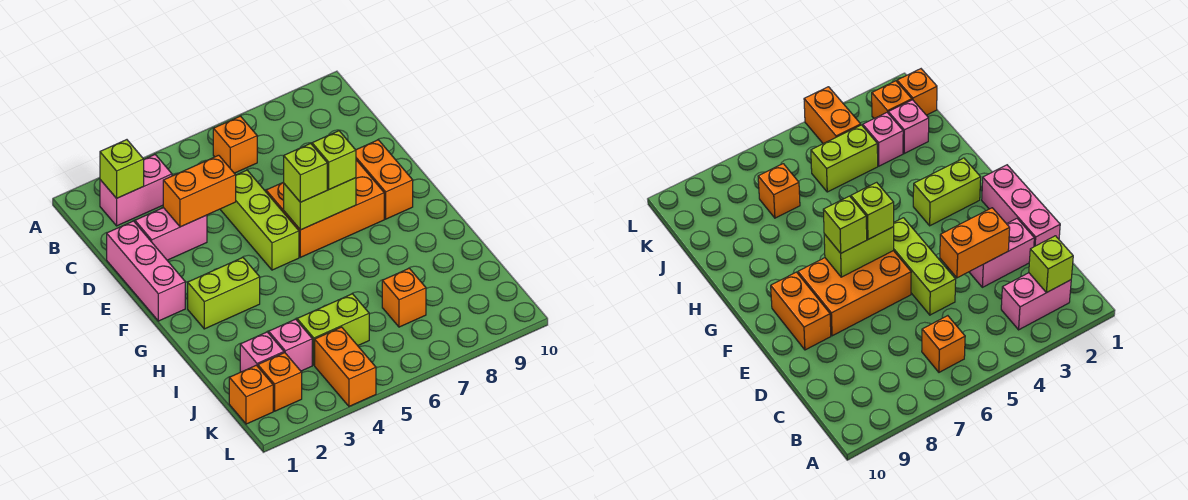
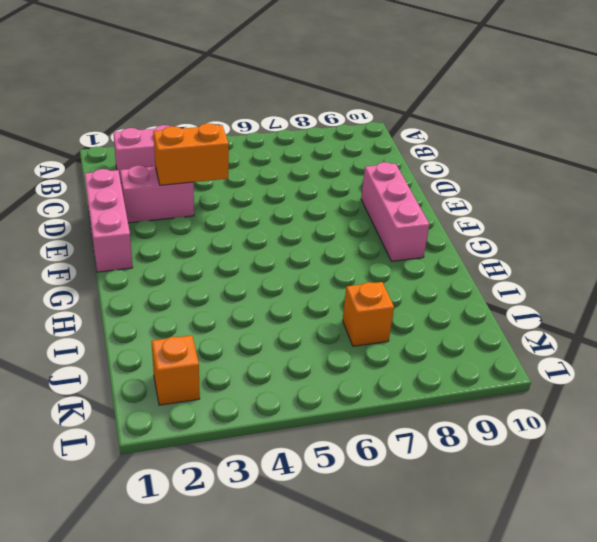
pink 1x3 brick [361,162,429,261] -> orange 1x2 brick [356,140,413,219]
none -> orange 1x1 brick [213,116,257,173]
none -> lime 1x3 brick [220,170,299,270]
none -> orange 2x3 brick [266,160,384,257]

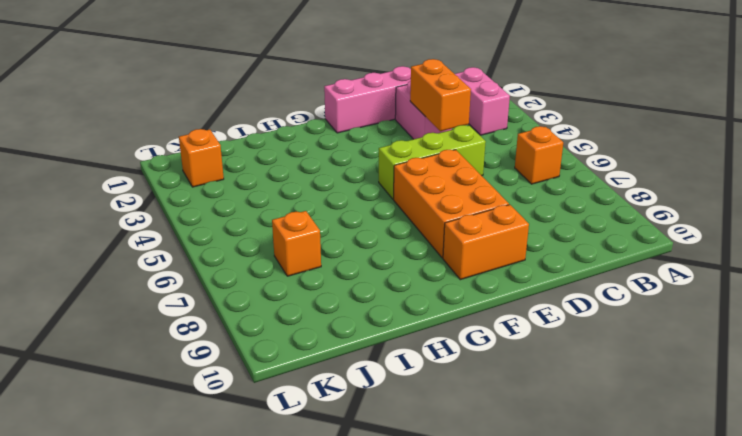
none -> lime 1x2 brick [188,258,260,329]
none -> pink 1x1 brick [240,332,284,372]
none -> pink 1x1 brick [269,319,312,371]

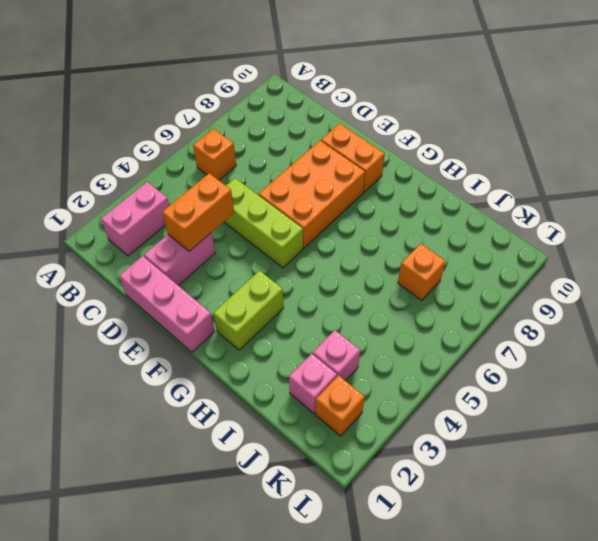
none -> lime 1x2 brick [297,294,369,365]
none -> orange 1x1 brick [229,365,273,424]
none -> orange 1x2 brick [315,327,376,406]

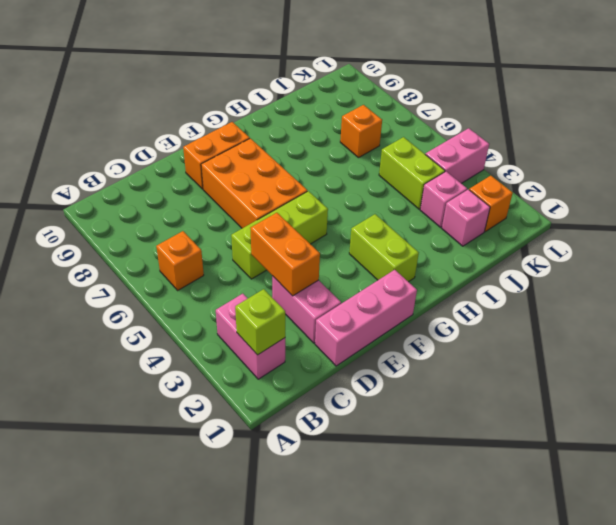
pink 1x2 brick [425,128,489,183] -> orange 1x2 brick [315,327,376,406]
none -> orange 1x1 brick [229,365,273,424]
none -> lime 1x2 brick [284,178,356,230]
none -> lime 1x1 brick [283,143,327,202]

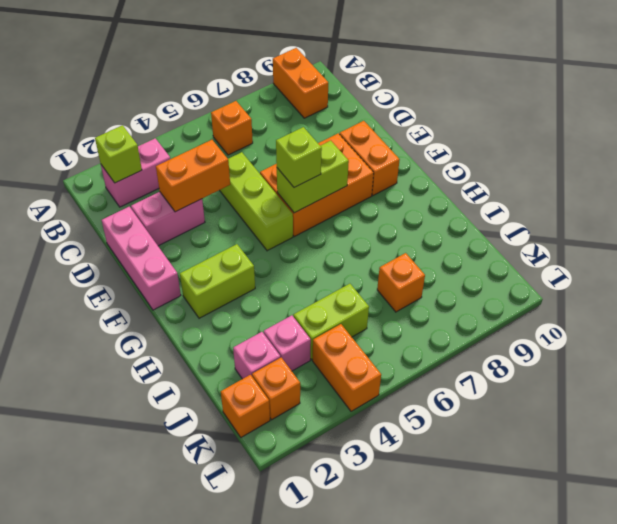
orange 1x2 brick [273,48,328,118] -> none
none -> lime 1x1 brick [312,131,356,189]

